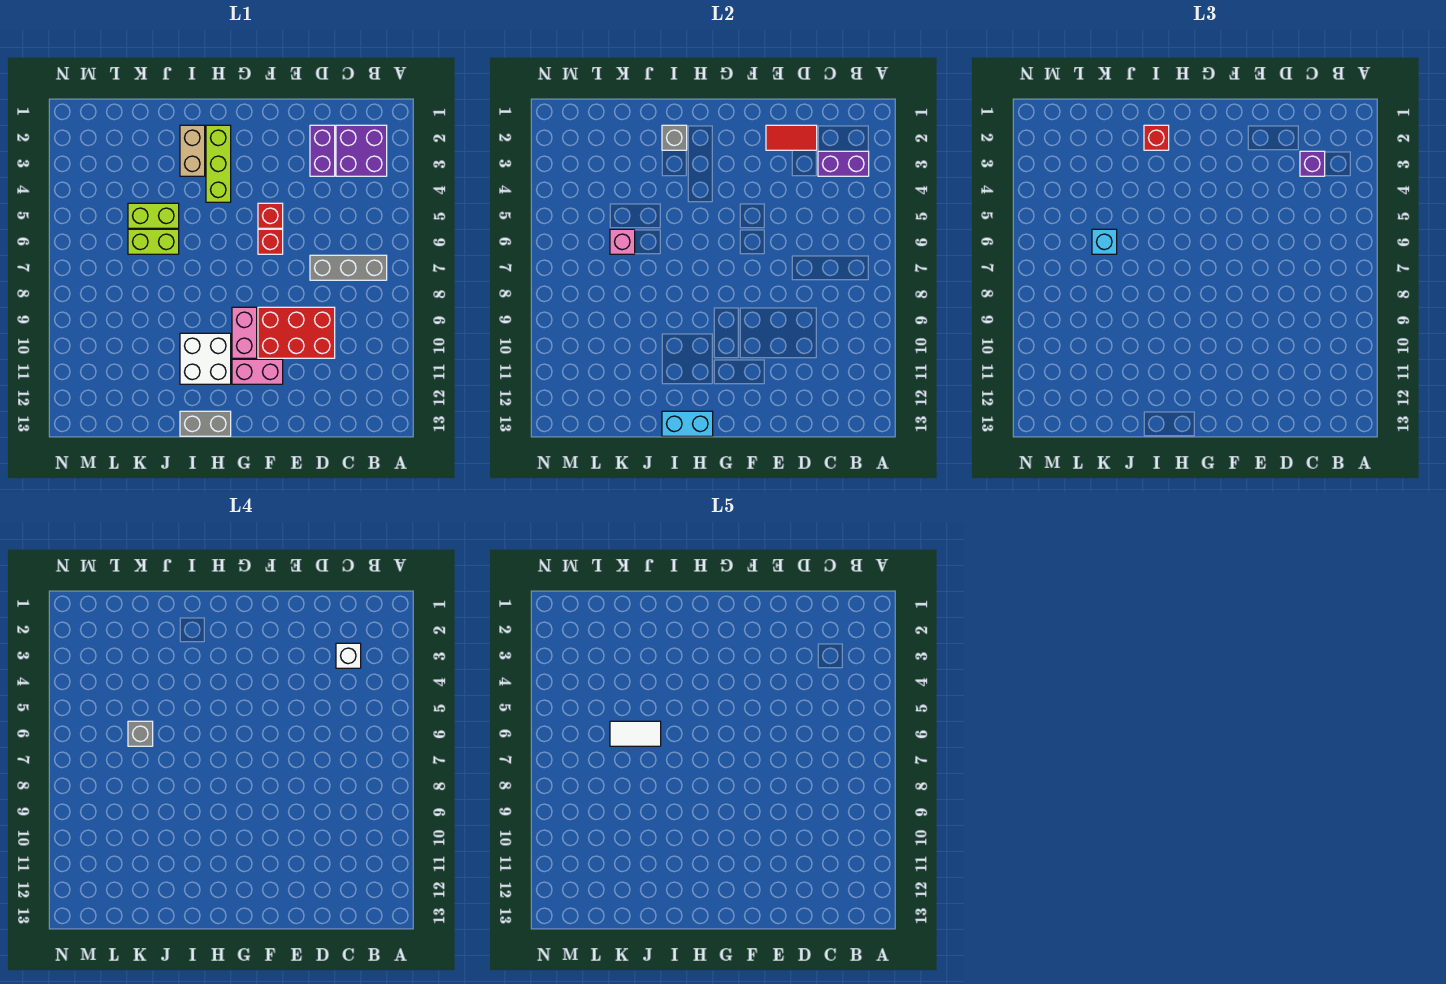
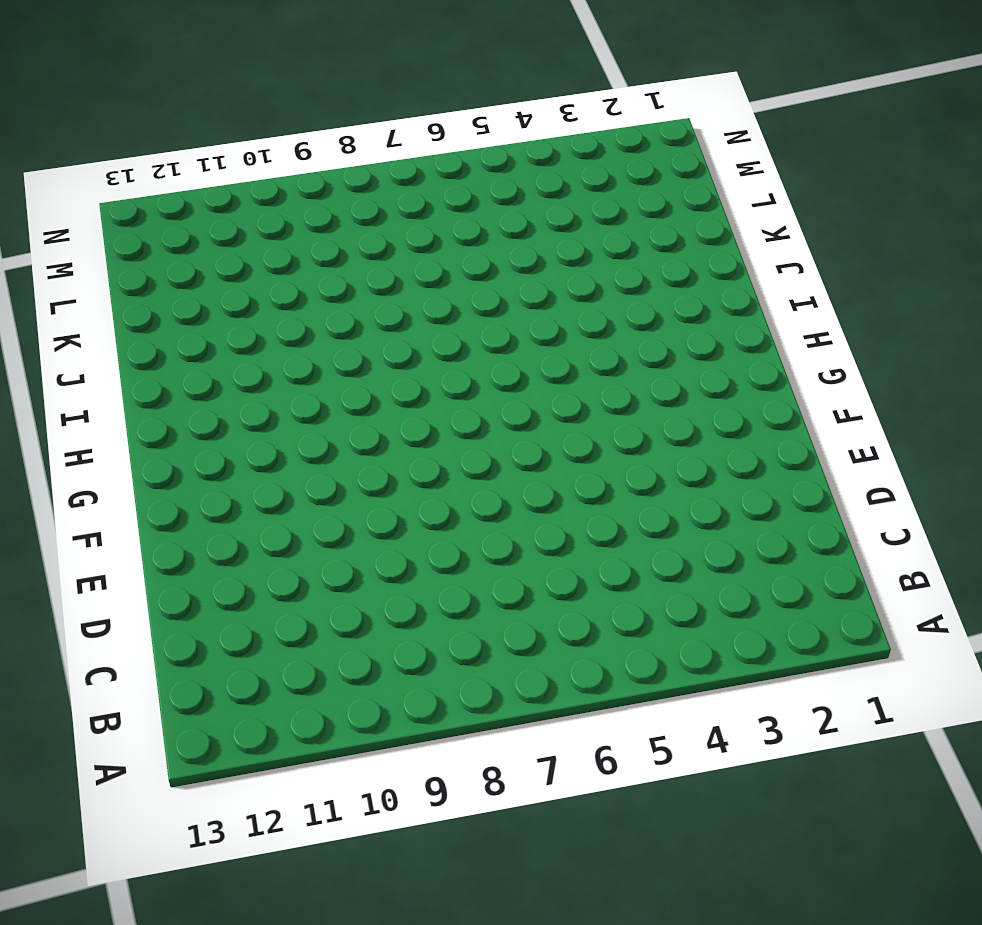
none -> purple 2x2 brick [336,125,387,176]
none -> grey 1x3 brick [310,255,387,280]
none -> purple 1x2 brick [310,125,335,176]

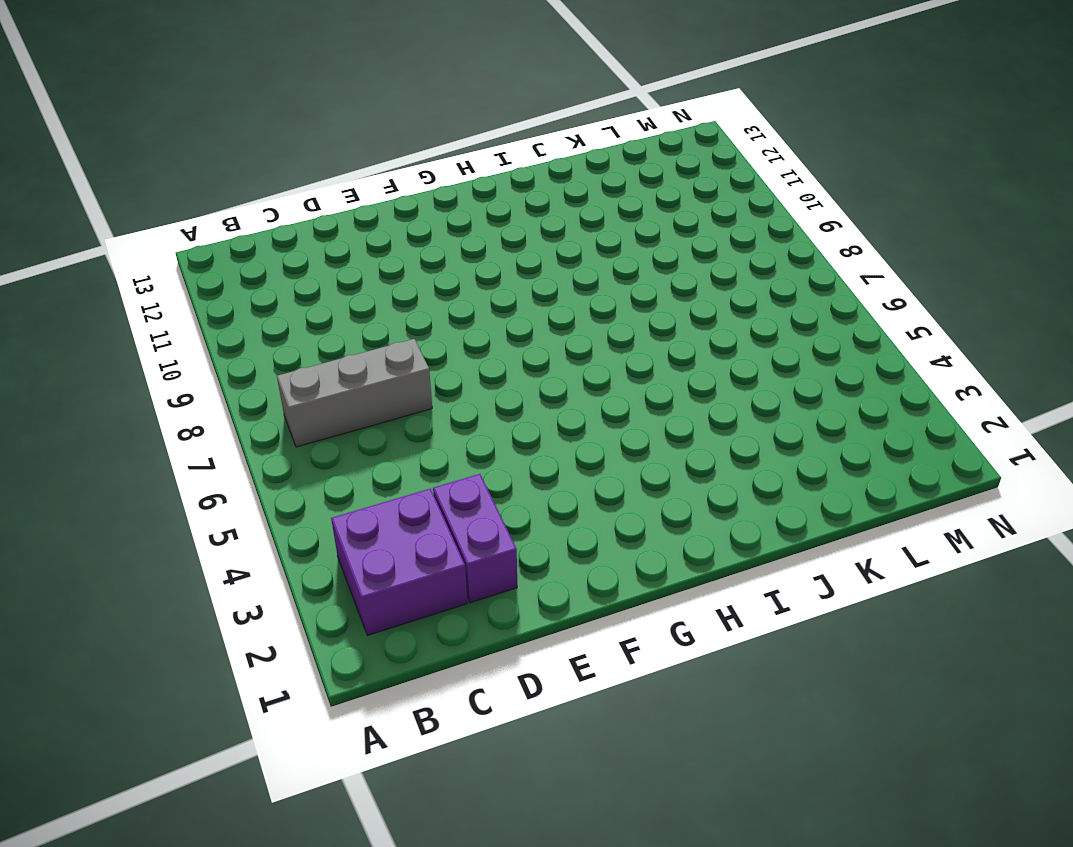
none -> red 2x3 brick [258,307,335,358]
none -> red 1x1 brick [258,203,283,228]
none -> red 1x1 brick [258,229,283,254]

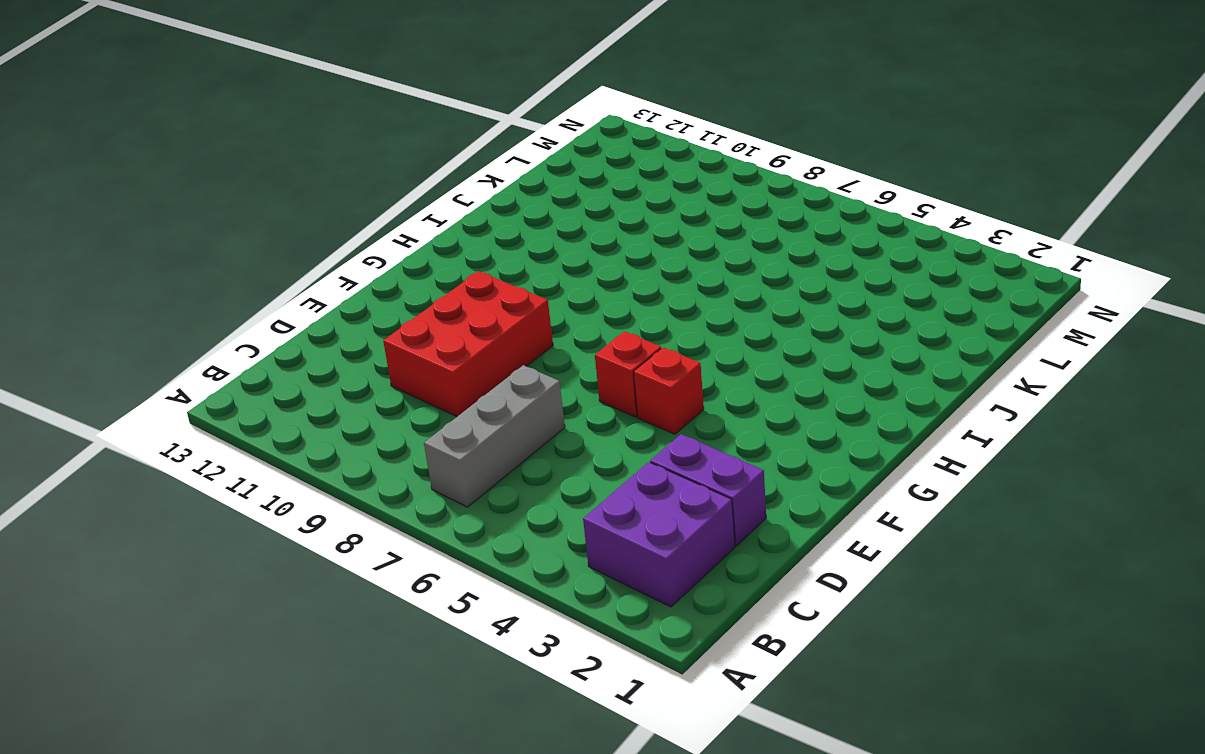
none -> pink 1x2 brick [232,359,283,384]
none -> pink 1x2 brick [232,307,257,358]
none -> lime 1x3 brick [206,125,231,202]

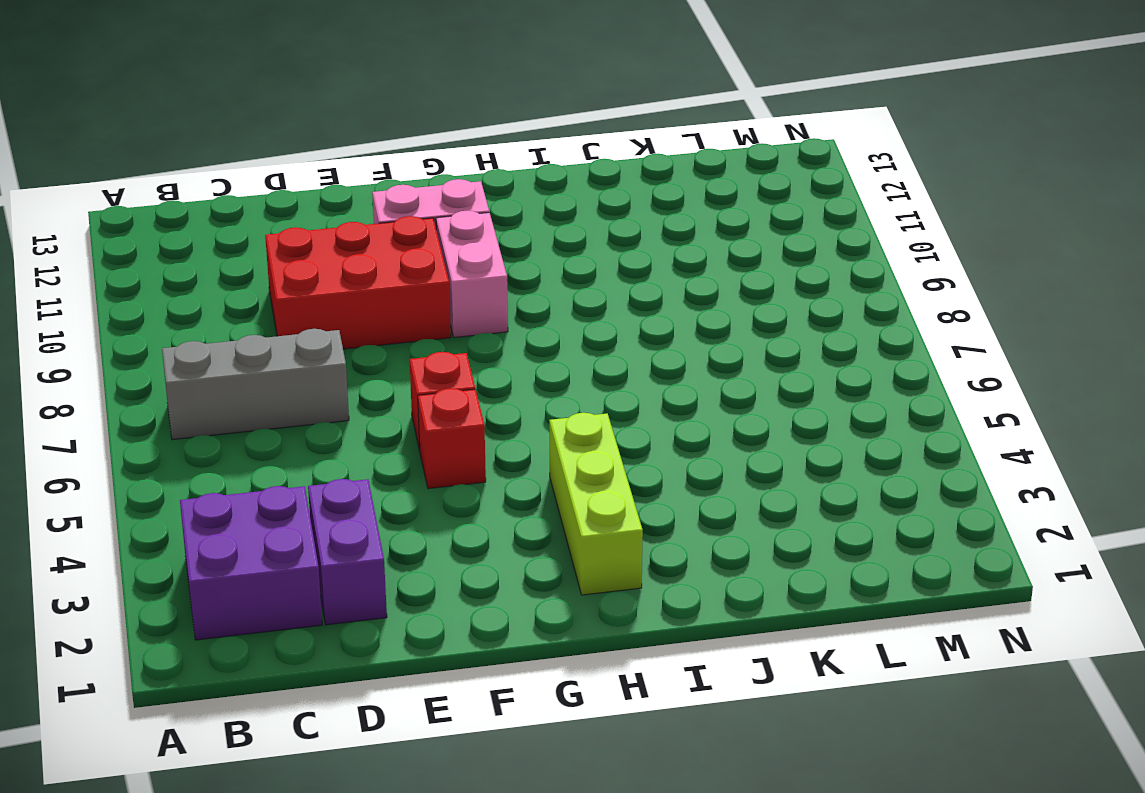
none -> white 2x2 brick [180,333,231,384]
none -> grey 1x2 brick [180,411,231,436]
none -> tan 1x2 brick [180,125,205,176]

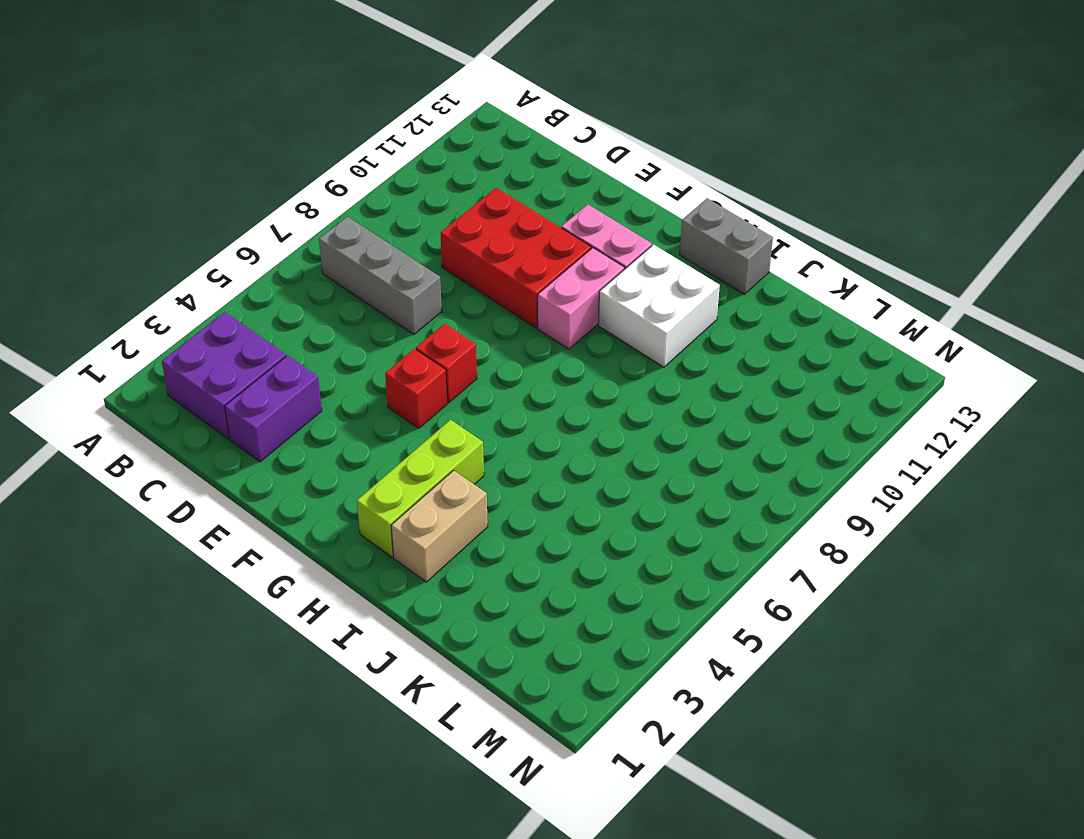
none -> lime 1x2 brick [128,203,179,228]
none -> lime 1x2 brick [128,229,179,254]
none -> purple 1x2 brick [818,151,869,176]

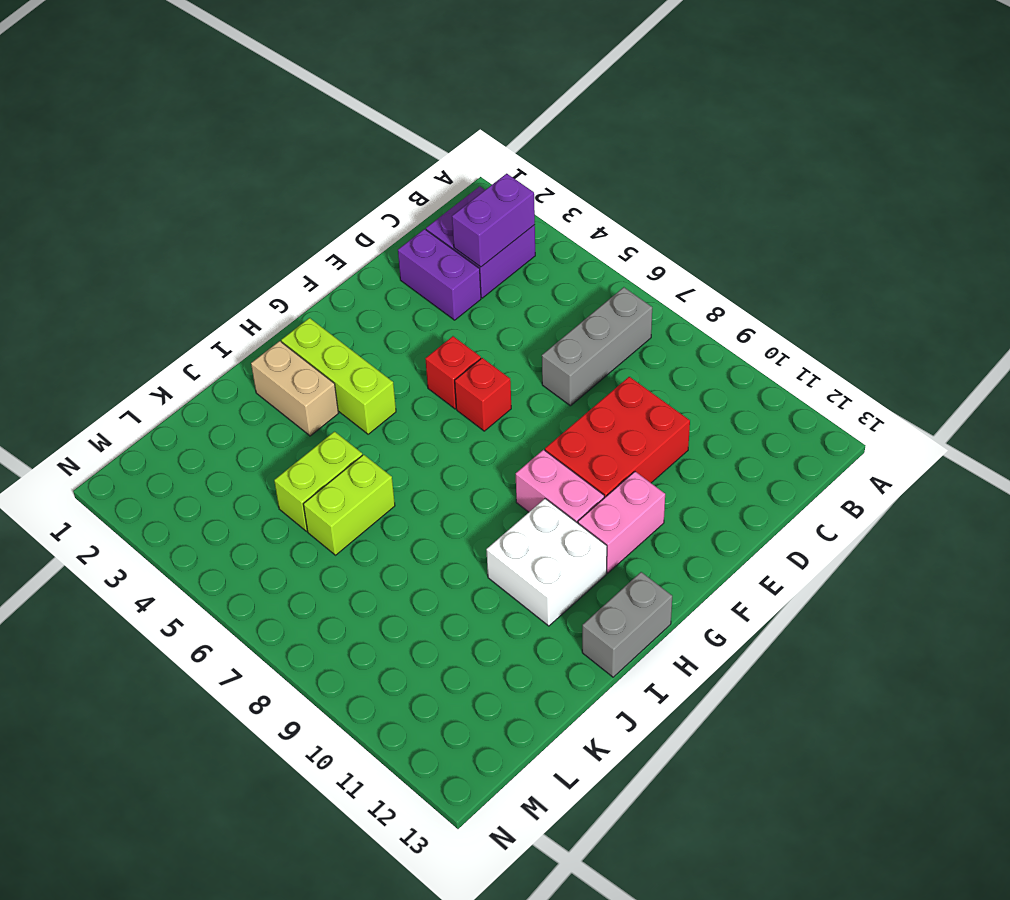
none -> red 1x2 tile [766,125,817,150]
none -> cyan 1x2 brick [662,411,713,436]
none -> grey 1x1 brick [662,125,687,150]

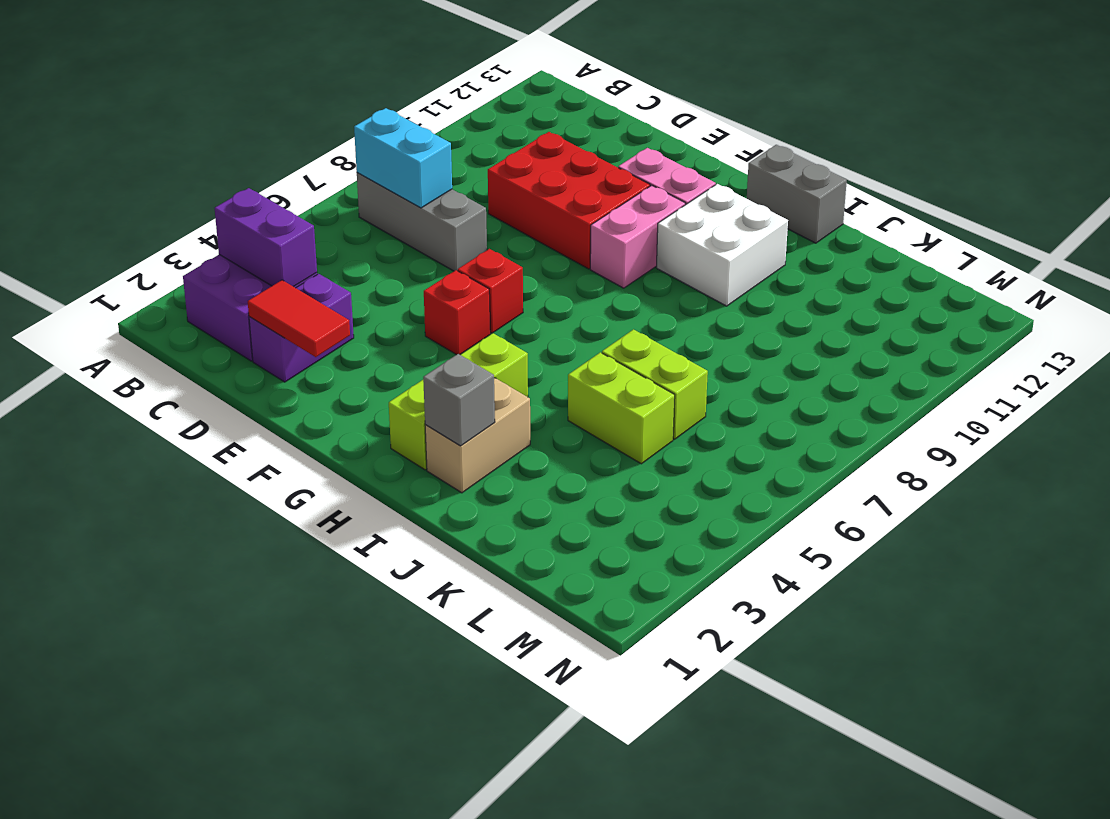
cyan 1x2 brick [354,108,452,208] -> cyan 1x2 brick moved to [662,411,713,436]
none -> pink 1x1 brick [610,229,635,254]
none -> purple 1x1 brick [1300,151,1325,176]
none -> red 1x1 brick [1144,125,1169,150]

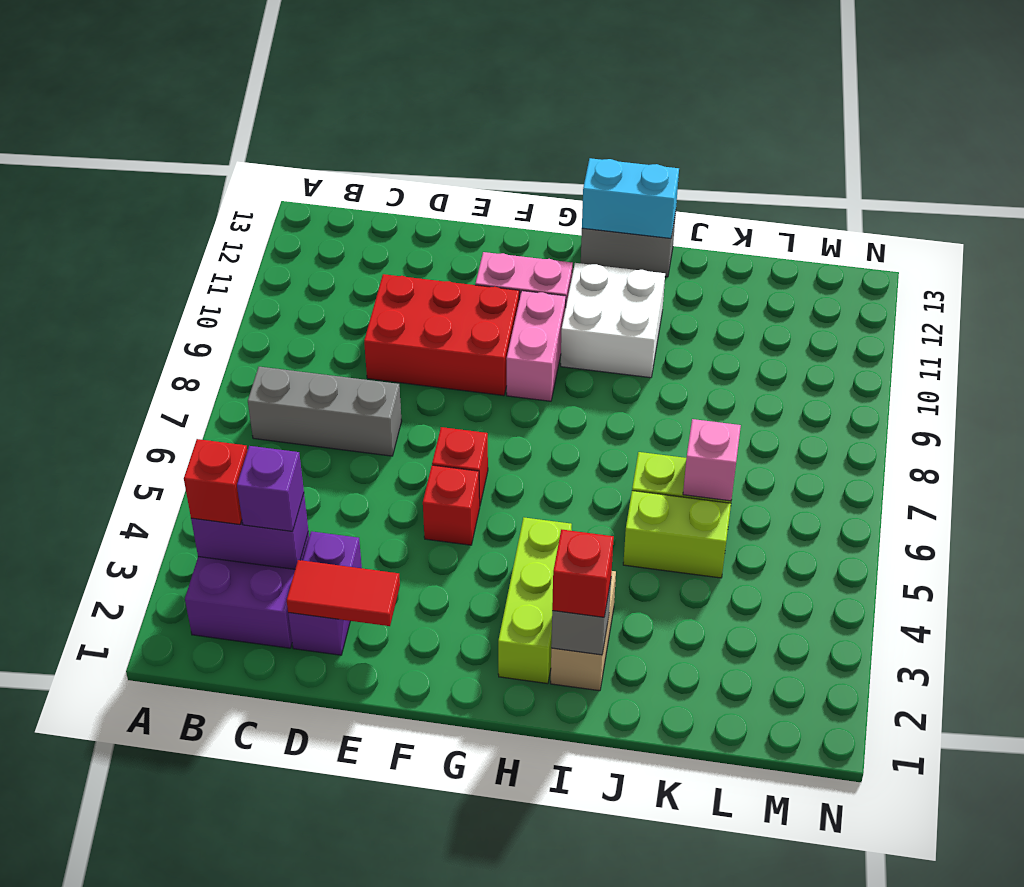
red 1x1 brick [184,439,247,525] -> none
none -> cyan 1x1 brick [1092,229,1117,254]
none -> white 1x1 brick [336,643,361,668]
none -> grey 1x1 brick [128,721,153,746]

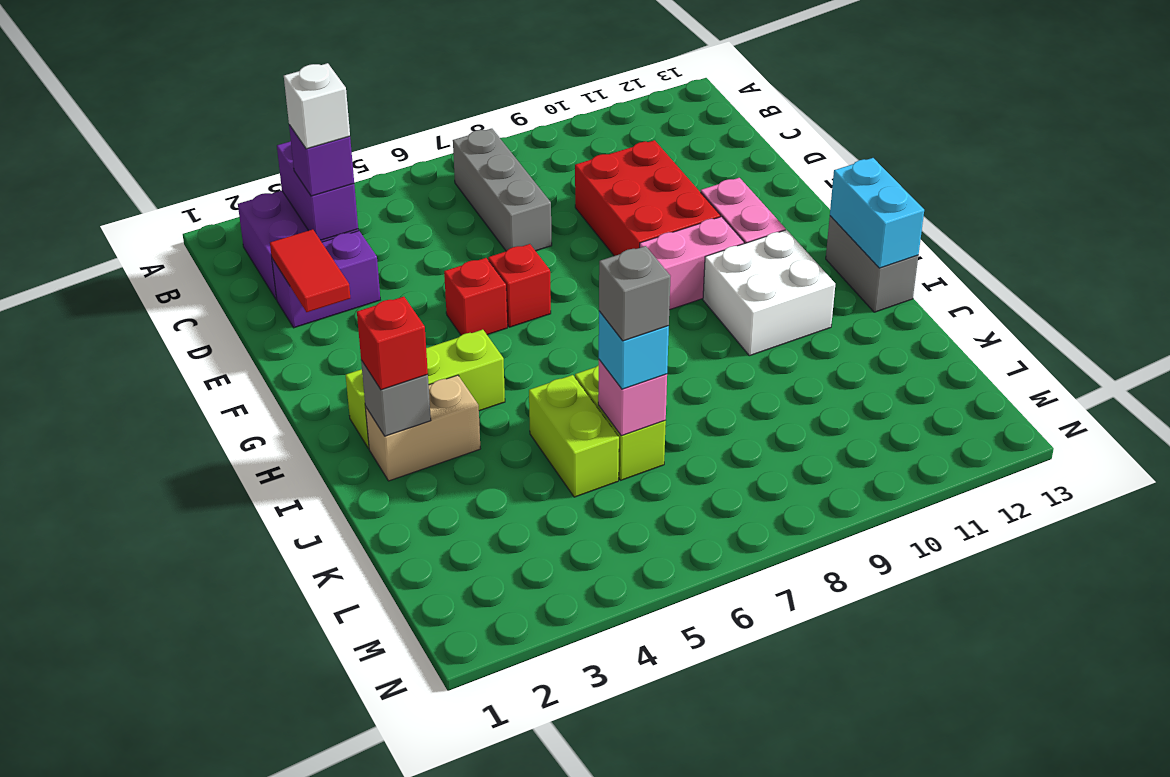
none -> white 1x2 tile [610,721,661,746]

